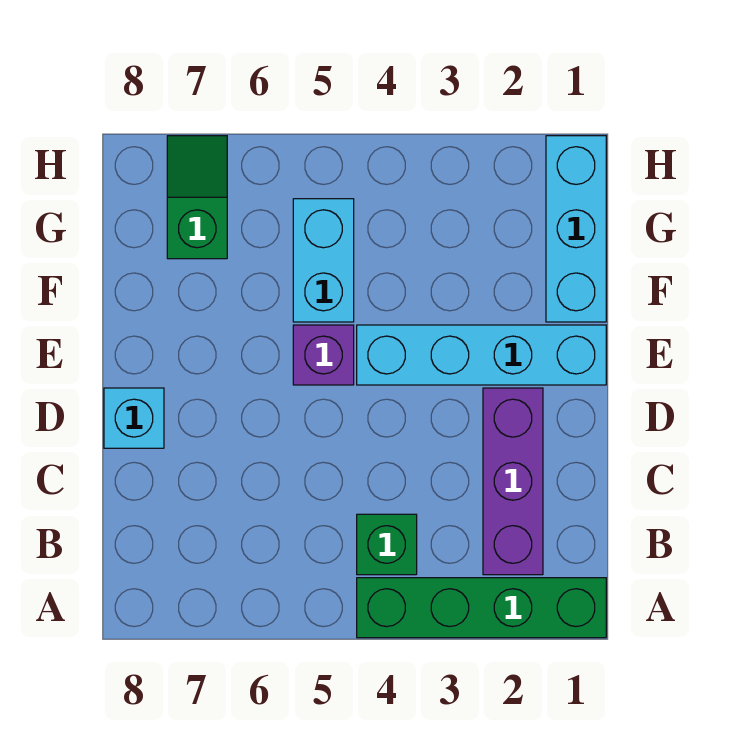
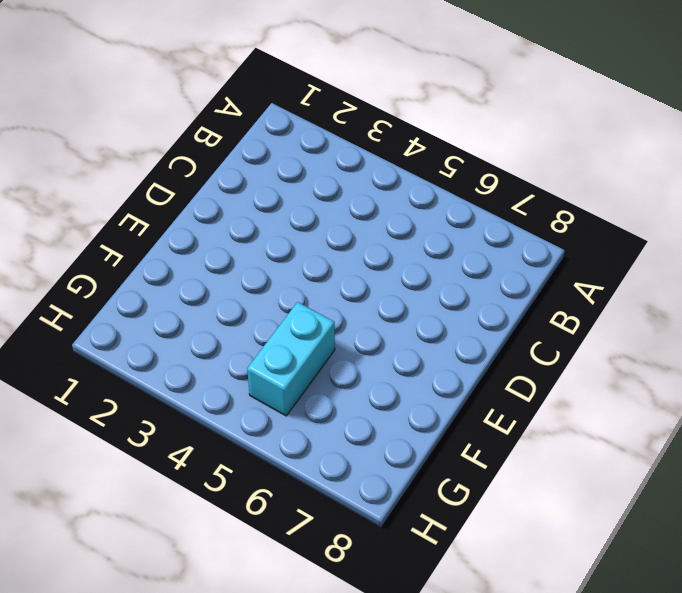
none -> green 1x4 brick [357,578,606,638]
none -> purple 1x3 brick [483,388,543,575]

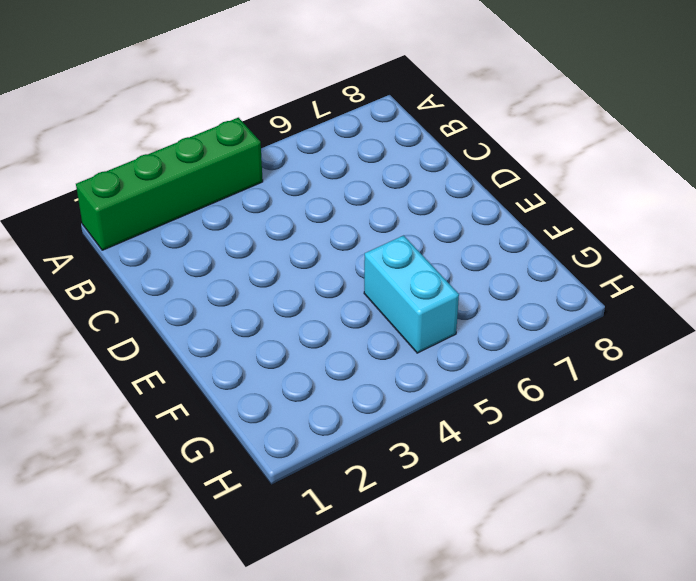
none -> purple 1x3 brick [483,388,543,575]
none -> green 1x1 brick [357,514,417,575]

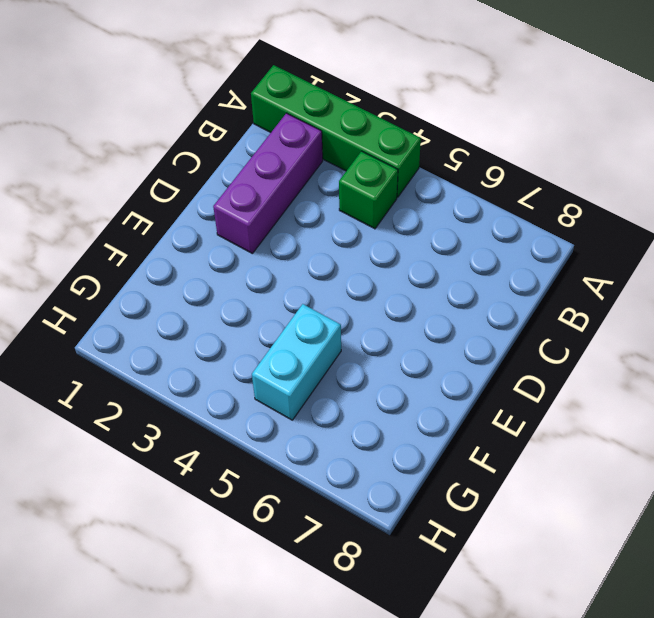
none -> cyan 1x1 brick [104,388,164,448]
none -> cyan 1x4 brick [357,325,606,385]

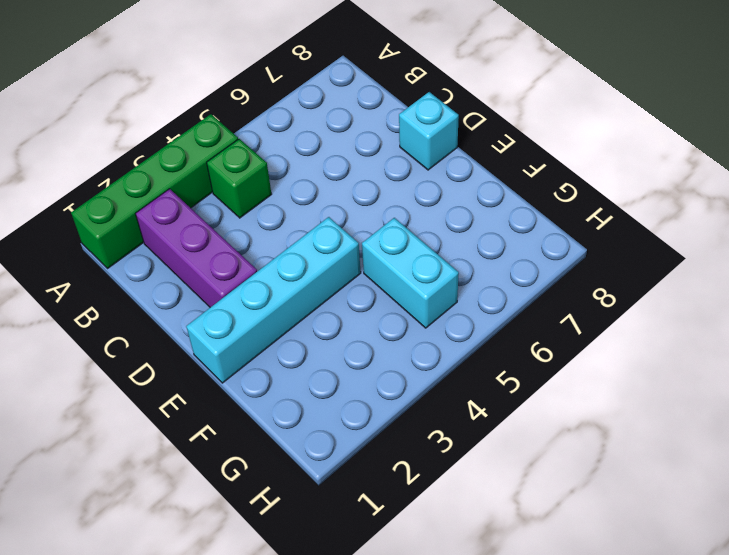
none -> purple 1x1 brick [293,325,354,385]
none -> cyan 1x3 brick [546,136,606,322]

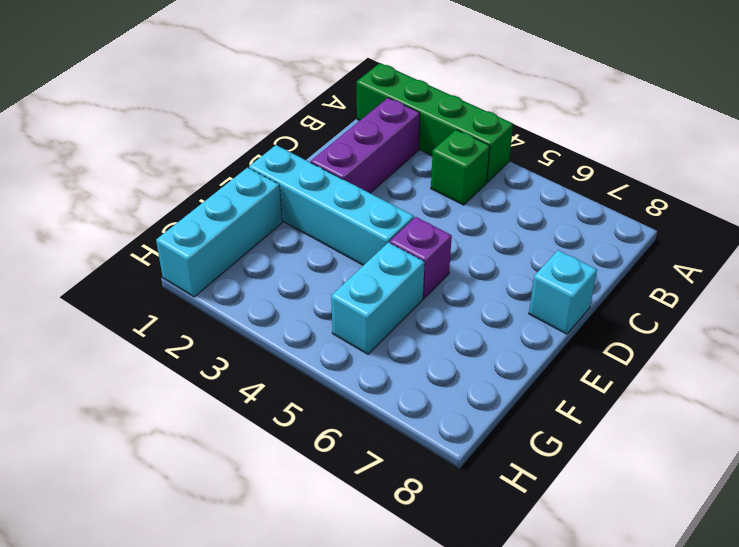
none -> green 1x2 slope [167,136,227,259]

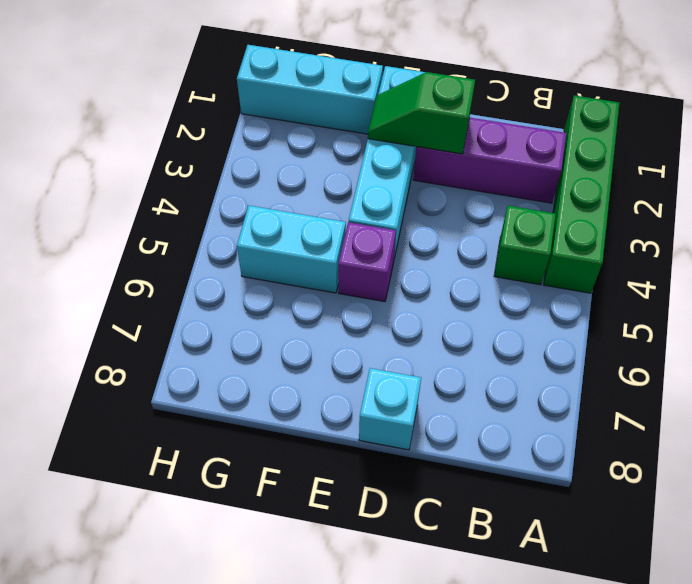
green 1x2 slope [368,72,475,154] -> green 1x2 slope moved to [167,136,227,259]

